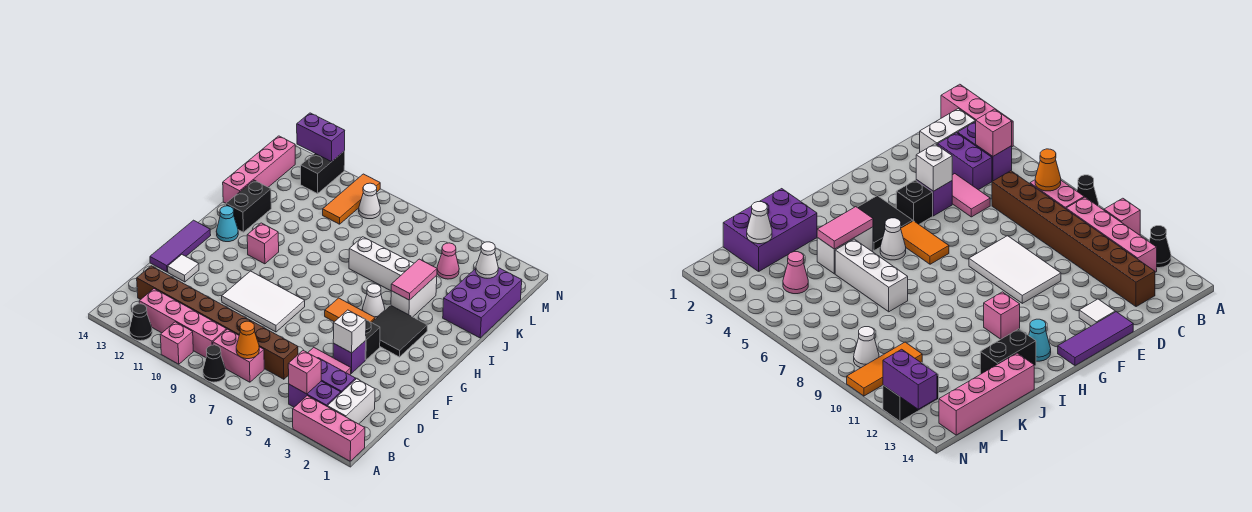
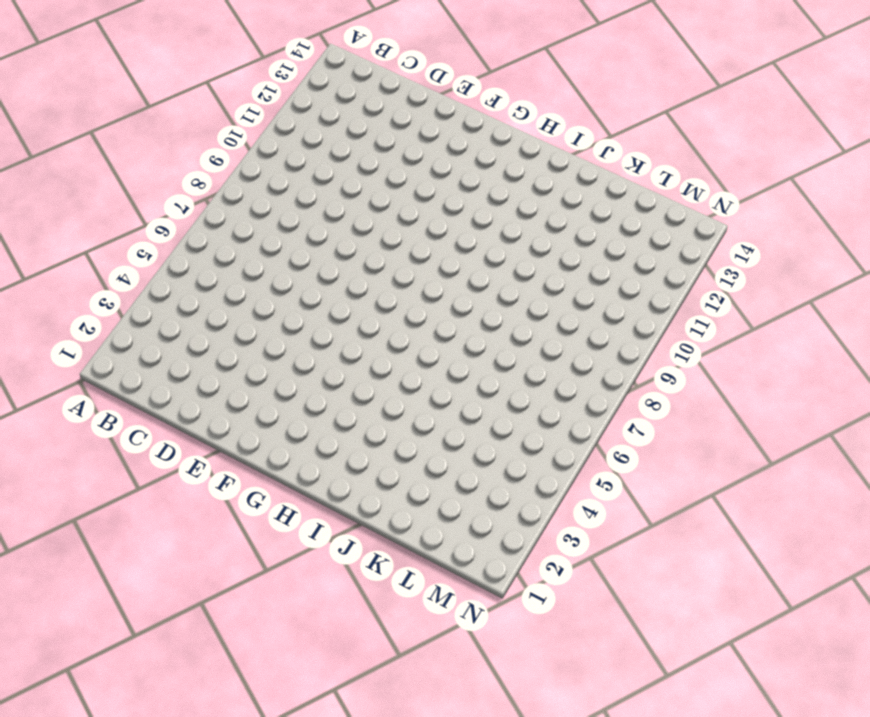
none -> pink 1x3 brick [293,396,365,461]
none -> black 1x1 cone [203,345,226,382]
none -> pink 1x1 brick [160,322,193,364]
none -> black 1x1 cone [130,304,152,341]

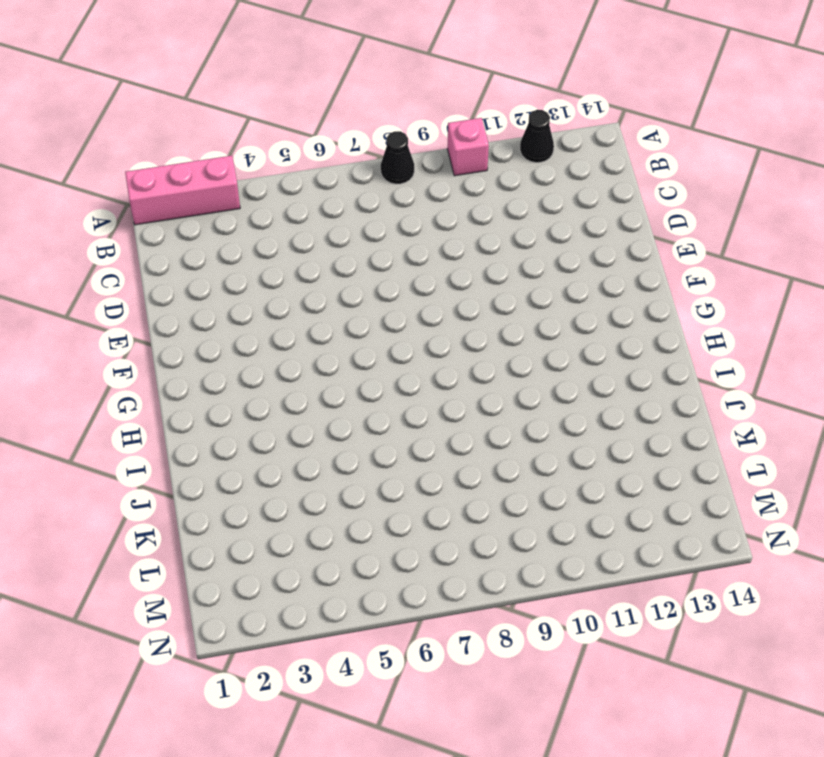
none -> white 1x2 brick [327,379,375,424]
none -> purple 1x2 brick [289,381,341,407]
none -> pink 1x2 brick [213,329,264,382]
none -> pink 1x4 brick [139,289,227,358]

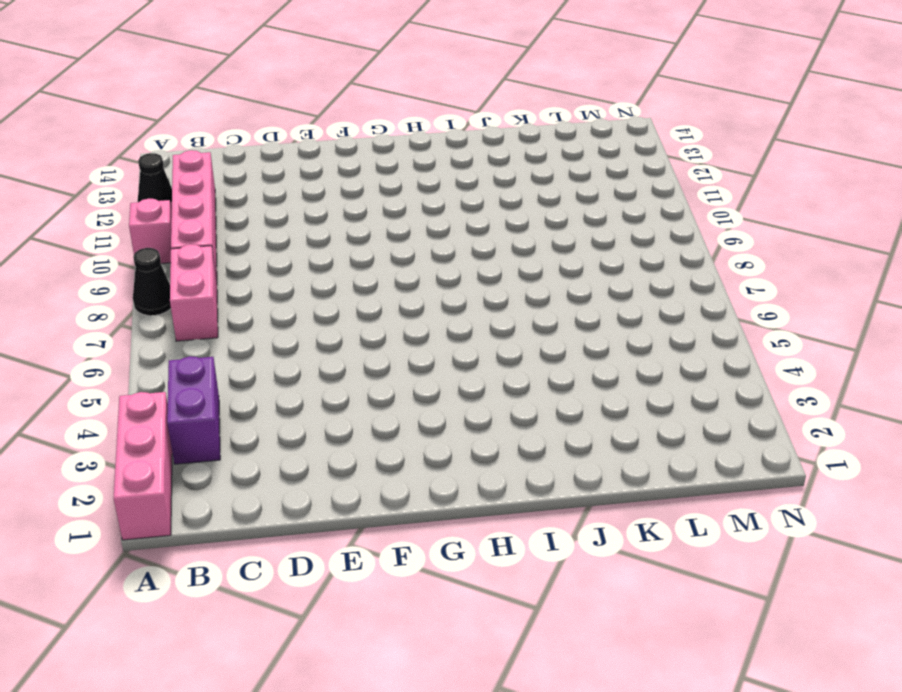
none -> white 1x2 brick [327,379,375,424]
none -> purple 1x2 brick [318,358,356,393]
none -> brown 1x8 brick [137,266,298,379]
none -> pink 1x2 tile [308,347,351,375]

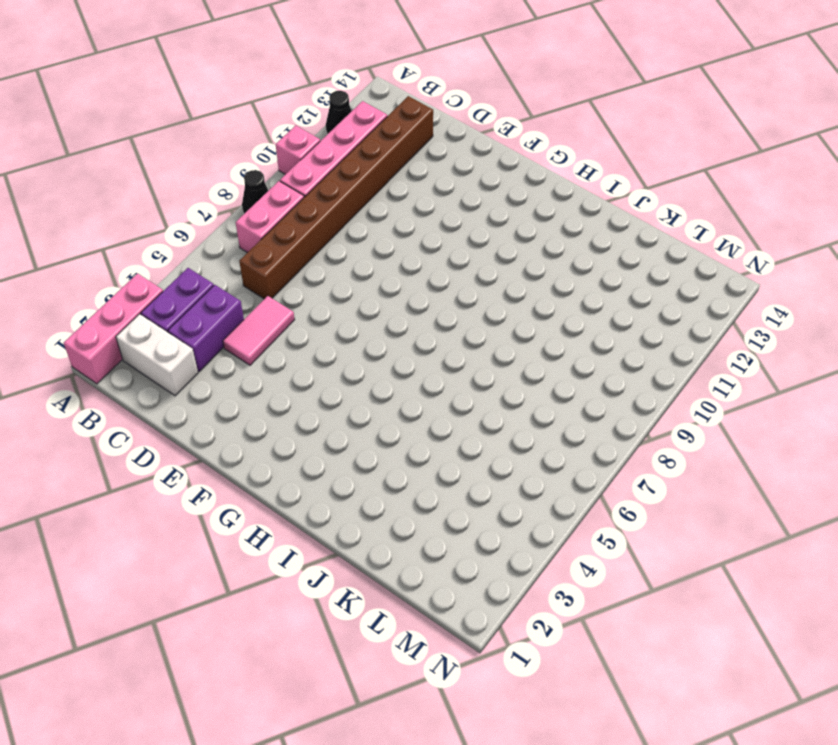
none -> purple 1x1 brick [333,341,366,373]
none -> white 2x3 tile [222,271,305,332]
none -> white 1x1 tile [168,255,199,282]
none -> purple 1x3 tile [150,220,211,272]

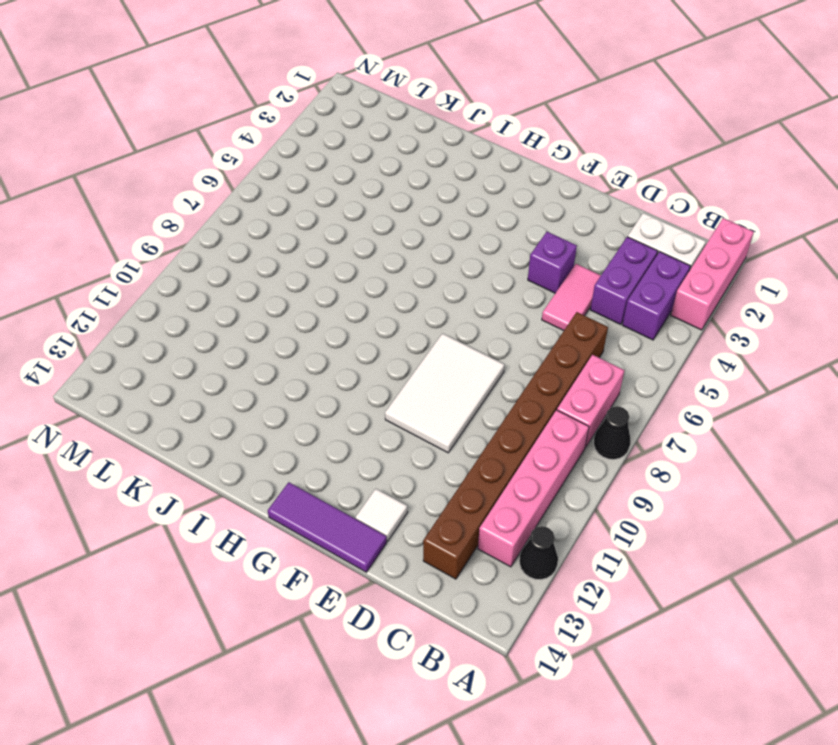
none -> pink 1x1 brick [160,322,193,364]
none -> black 1x1 brick [365,320,380,360]
none -> black 2x2 tile [372,305,427,357]
none -> orange 1x2 tile [325,298,375,322]

